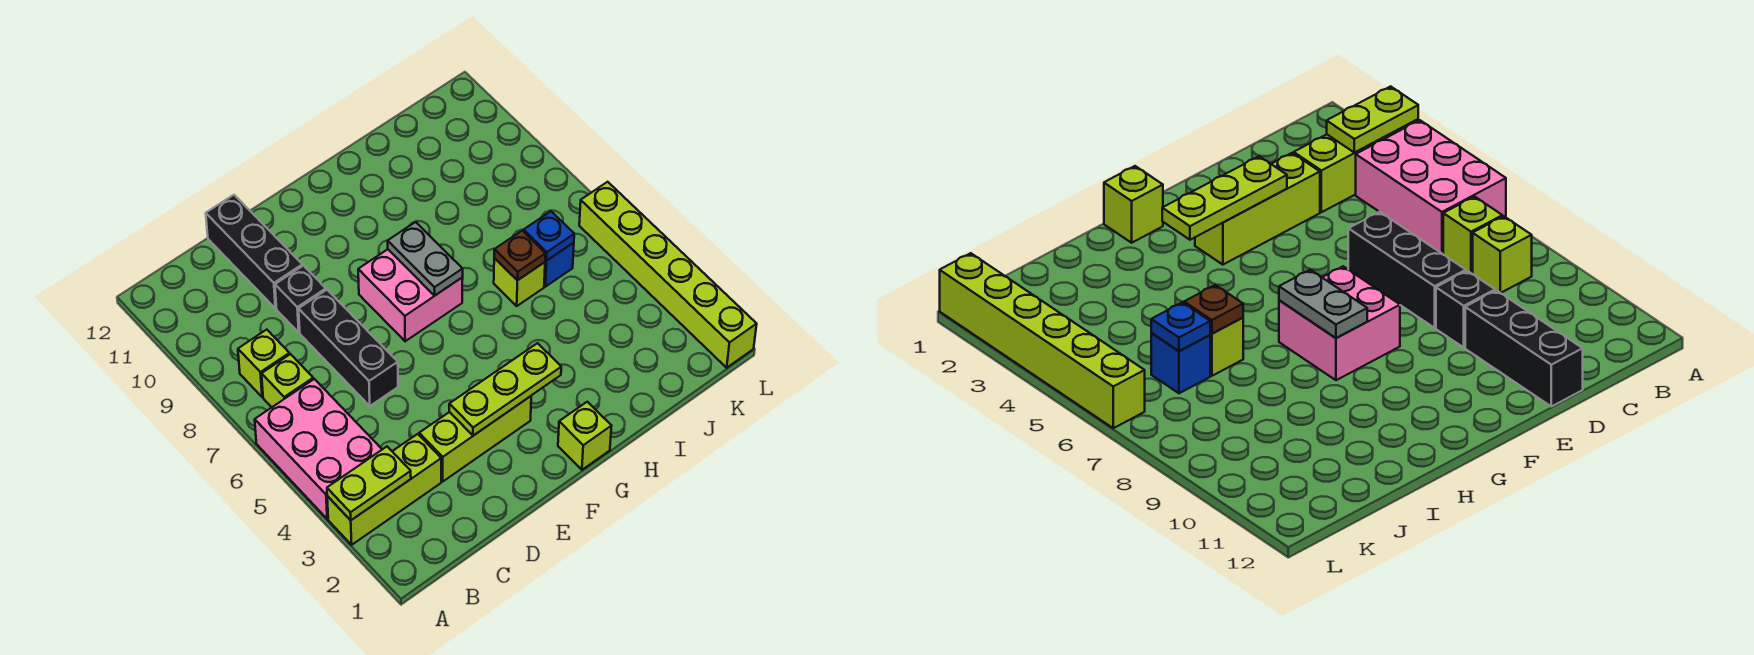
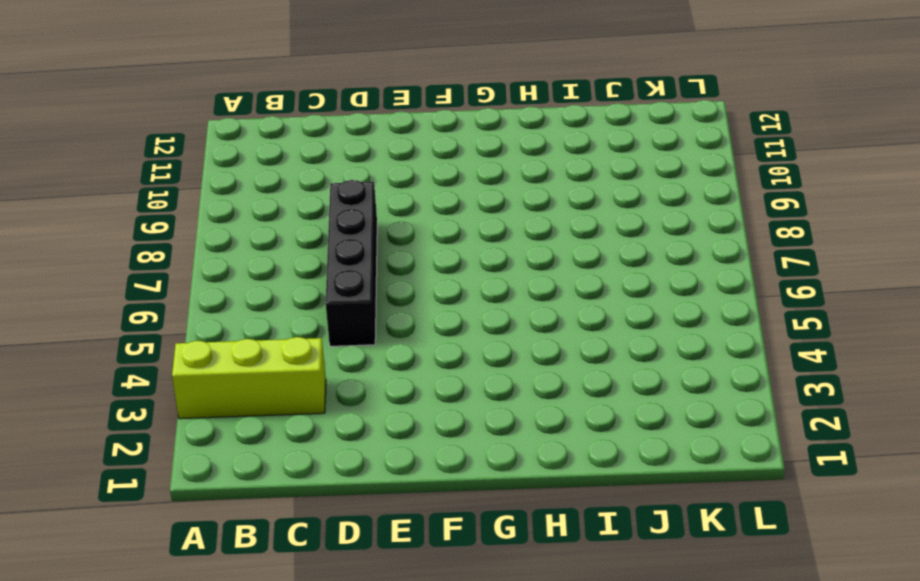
black 1x4 brick [326,180,377,346] -> black 1x3 brick [299,290,398,406]
none -> pink 2x3 brick [255,379,382,519]
none -> lime 1x1 brick [262,354,313,407]
none -> lime 1x1 brick [238,330,289,397]

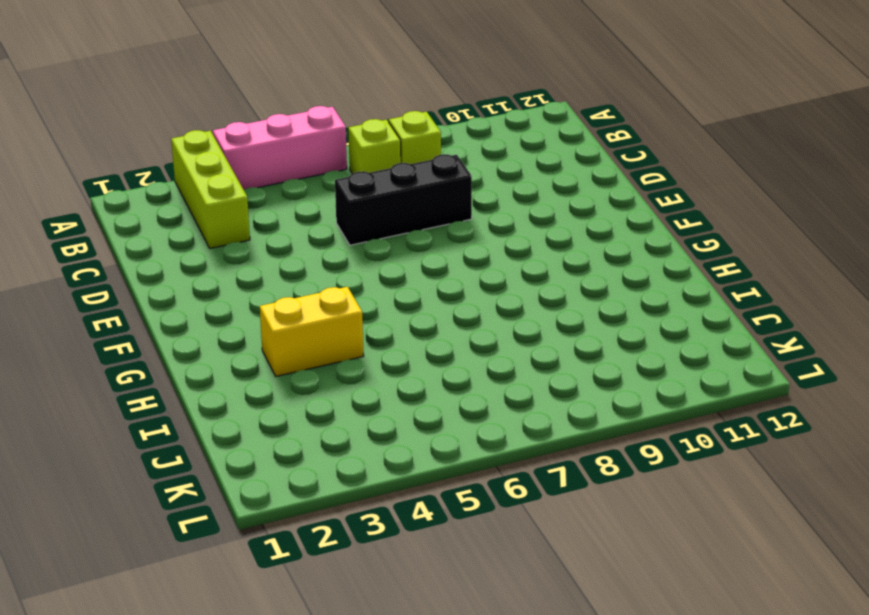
pink 1x3 brick [213,106,347,190] -> pink 2x3 brick [255,379,382,519]
yellow 1x2 brick [260,287,363,376] -> none
none -> lime 1x3 brick [419,396,531,481]
none -> black 1x1 brick [275,266,326,332]
none -> black 1x3 brick [206,195,302,308]

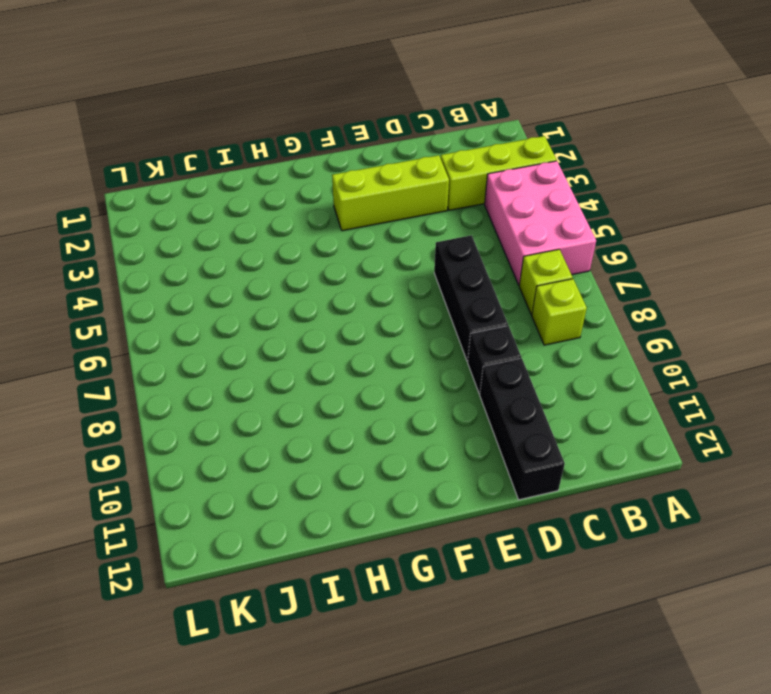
none -> pink 2x2 brick [358,249,463,341]
none -> lime 1x1 brick [558,402,611,470]
none -> lime 1x1 brick [494,258,545,306]

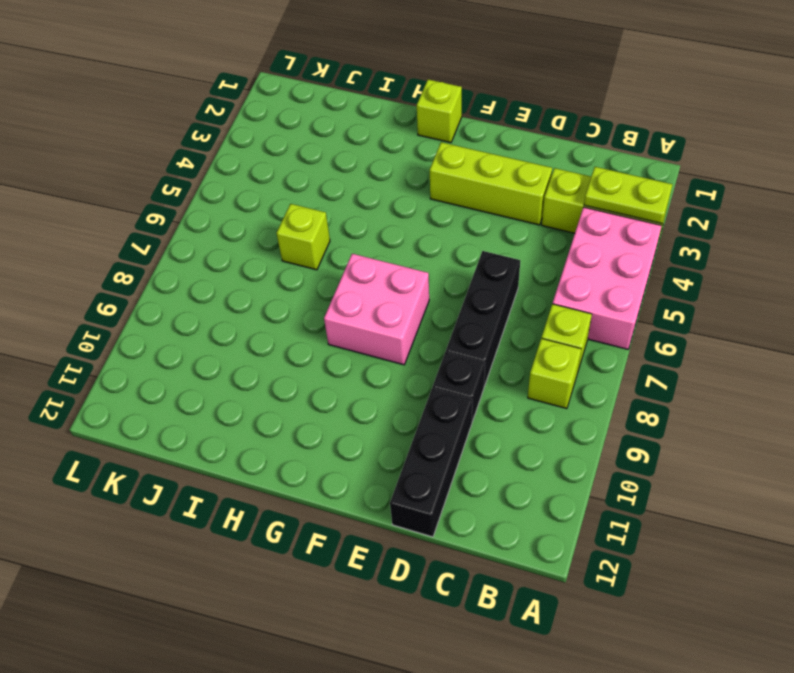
none -> blue 1x1 brick [544,243,574,287]
none -> lime 1x6 brick [579,182,757,368]
none -> lime 1x3 plate [449,343,561,436]

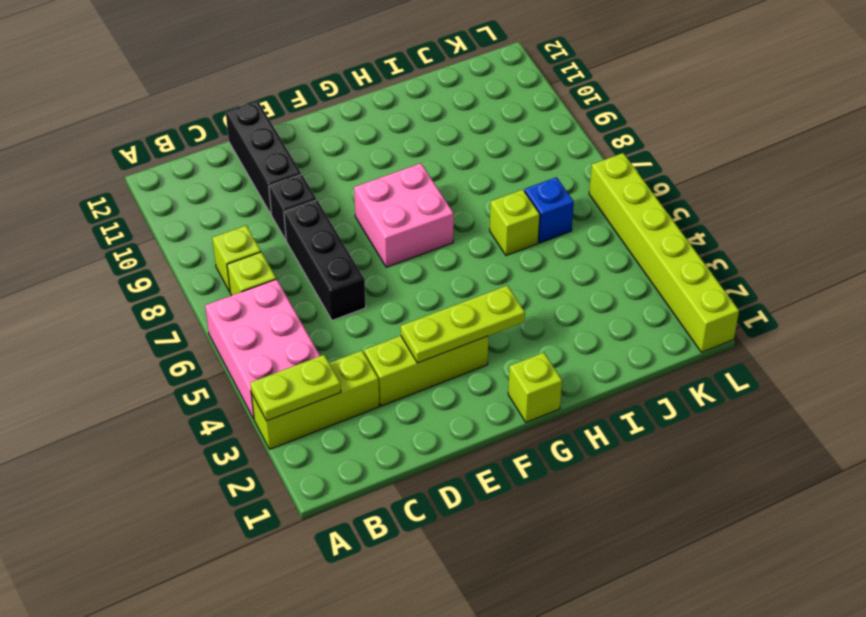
none -> grey 1x2 plate [388,222,463,296]
none -> brown 1x1 plate [494,231,545,280]
none -> blue 1x1 plate [524,211,574,261]

